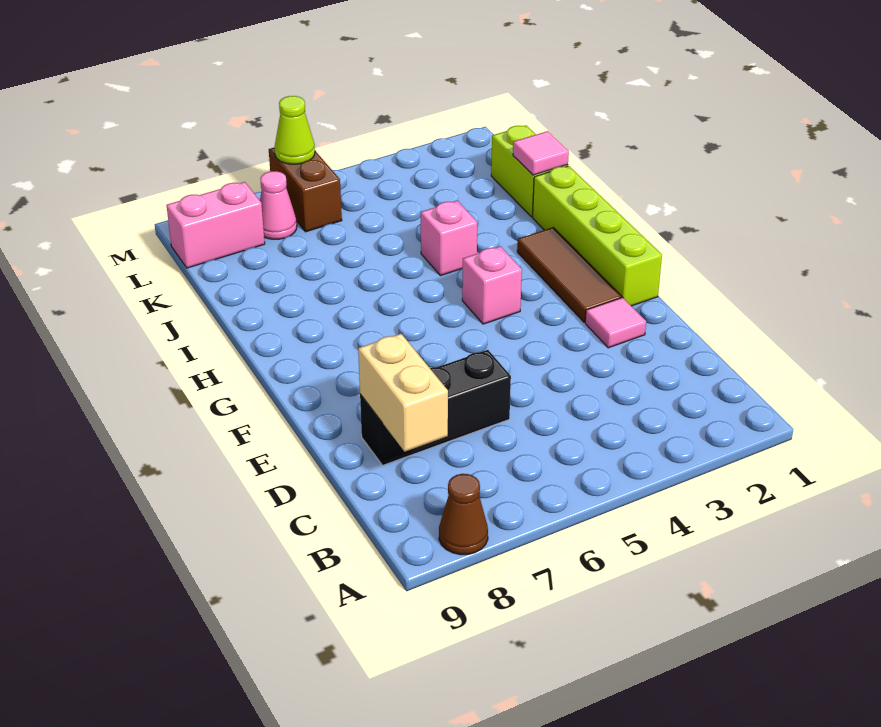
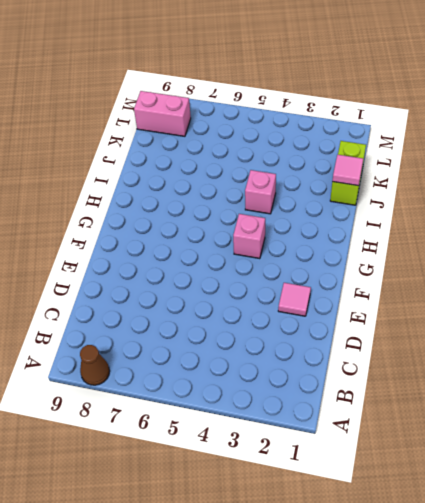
none -> black 1x3 brick [360,350,511,465]
none -> lime 1x4 brick [533,166,662,306]
none -> brown 1x3 tile [517,227,621,322]

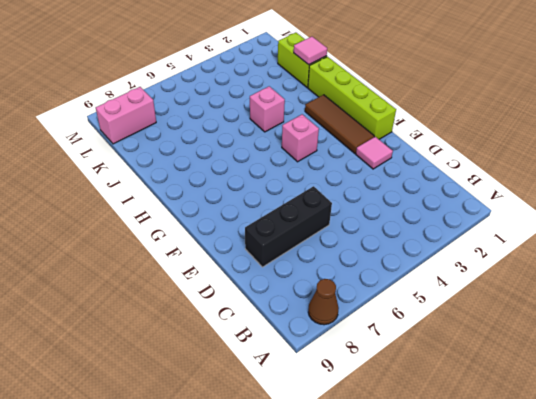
none -> brown 1x2 brick [269,147,342,232]
none -> pink 1x1 cone [260,171,297,239]
none -> tan 1x2 brick [358,334,448,452]

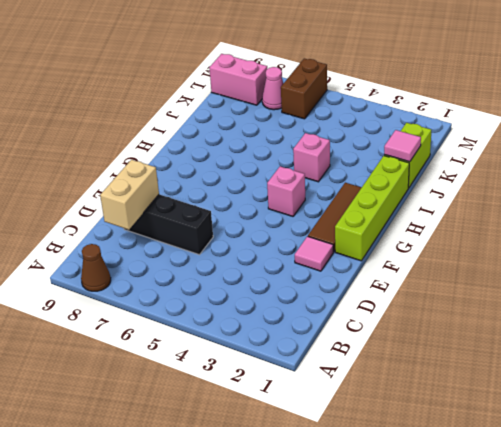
none -> lime 1x1 cone [275,96,315,164]

